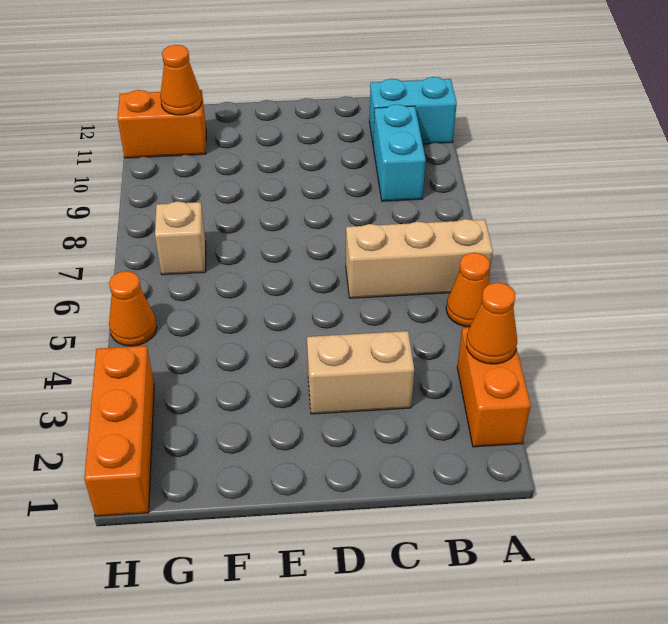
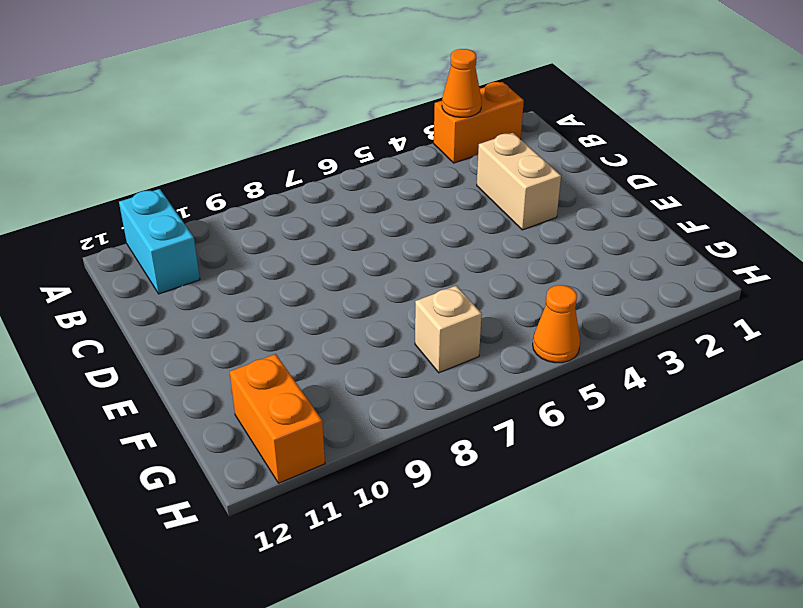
none -> orange 1x1 cone [446,253,490,327]
none -> tan 1x3 brick [346,219,493,298]
none -> cyan 1x2 brick [373,104,426,201]

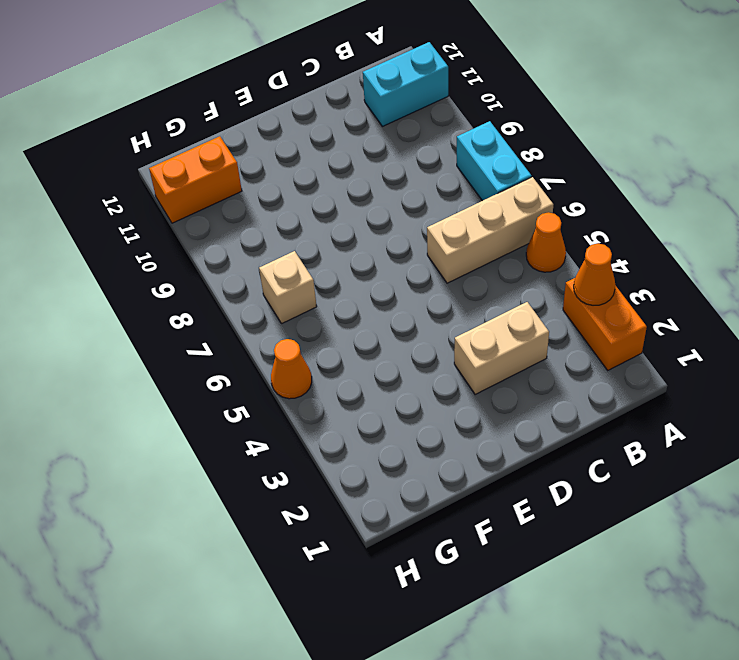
cyan 1x2 brick [457,121,531,201] -> cyan 1x2 brick moved to [373,104,426,201]
none -> orange 1x3 brick [84,346,154,516]
none -> orange 1x1 cone [160,45,202,115]

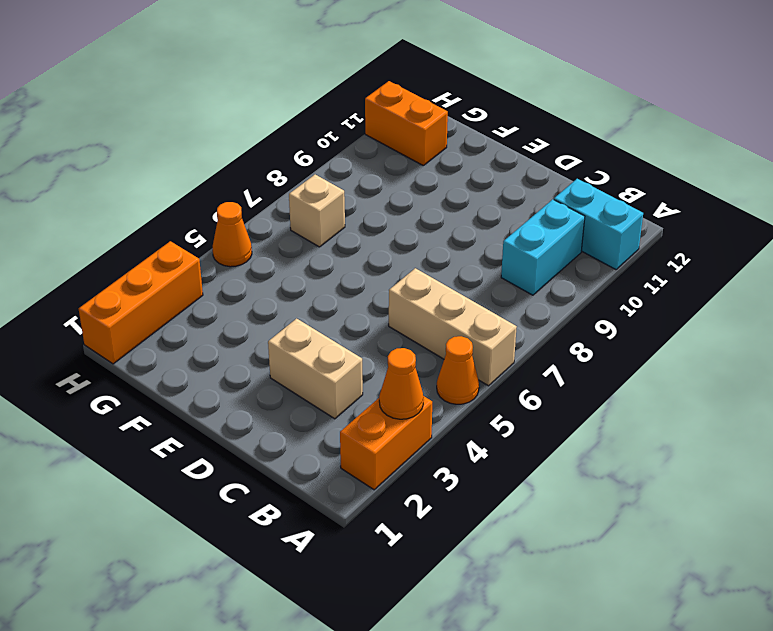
none -> orange 1x1 cone [160,45,202,115]

